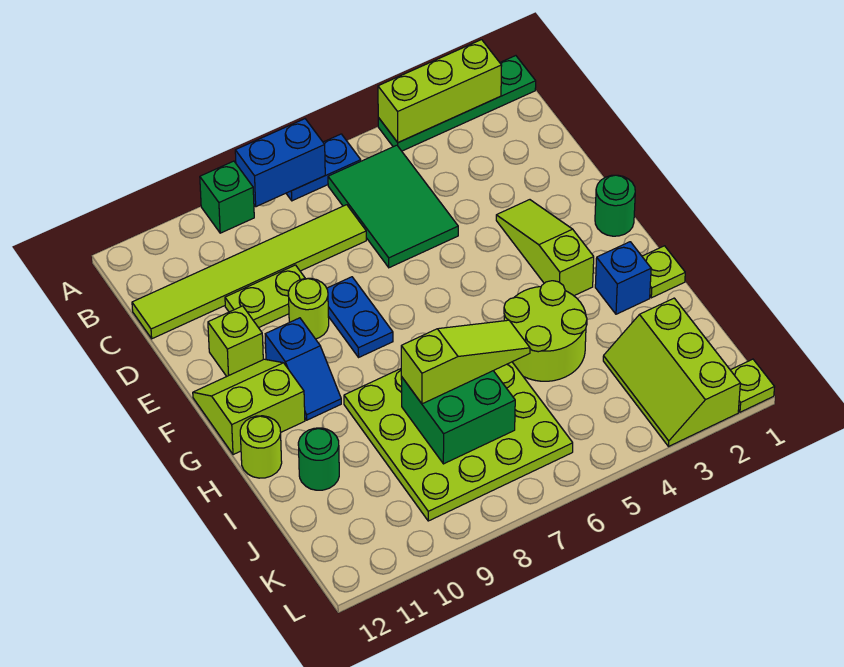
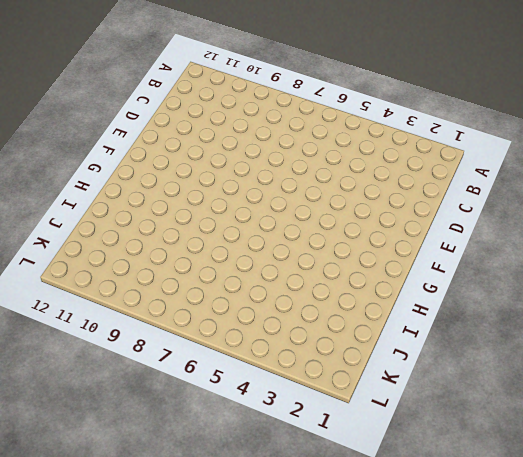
none -> green 1x4 plate [378,56,536,151]
none -> blue 1x2 plate [286,134,361,201]
none -> green 1x1 brick [200,161,254,233]

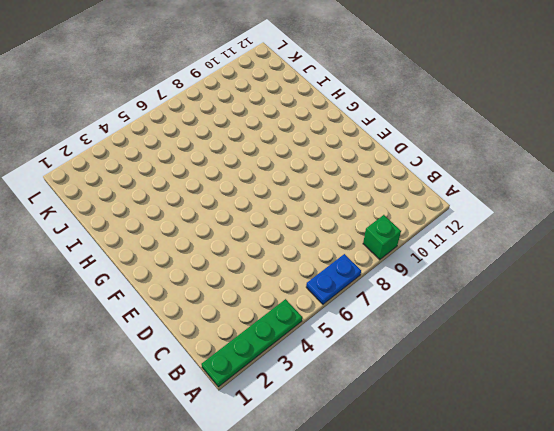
none -> green 2x3 tile [328,145,458,268]
none -> lime 1x6 tile [132,205,366,339]
none -> lime 1x2 plate [225,265,305,328]

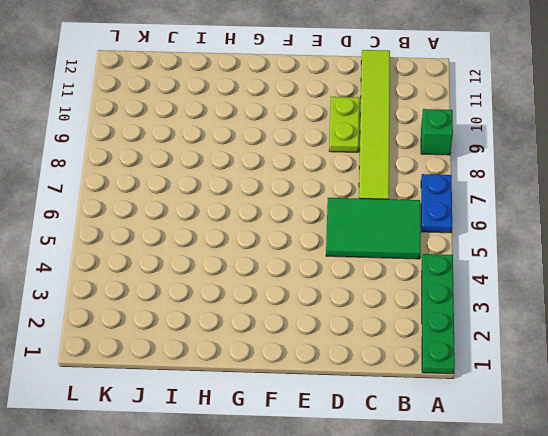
none -> lime 1x3 slope [496,200,594,296]
none -> blue 1x2 plate [327,277,393,357]
none -> lime 1x1 round brick [288,278,329,339]

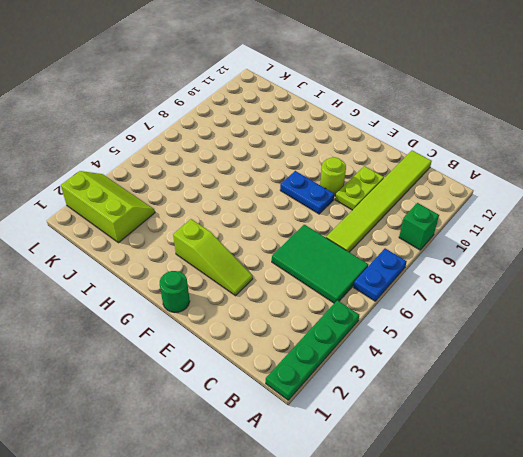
none -> lime 1x1 brick [208,306,263,376]
none -> blue 1x2 slope [265,318,341,420]
none -> lime 2x2 slope [193,359,305,455]

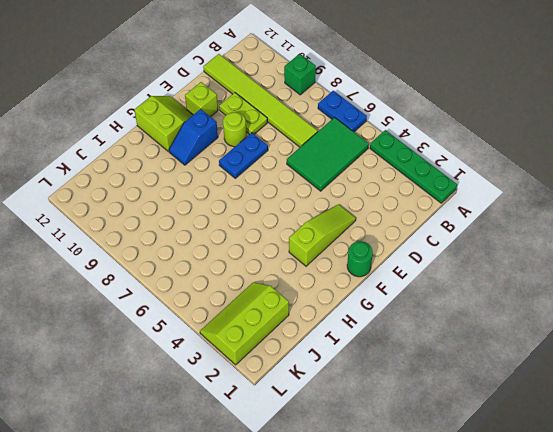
none -> lime 1x1 plate [642,246,685,298]
none -> blue 1x1 brick [595,242,651,314]
none -> lime 2x2 round brick [504,281,587,381]

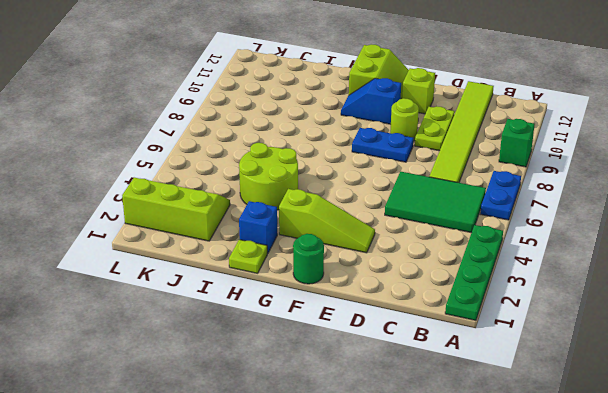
none -> lime 4x4 plate [344,362,573,521]
none -> lime 1x1 round brick [240,416,282,478]
none -> green 1x1 round brick [298,428,339,490]

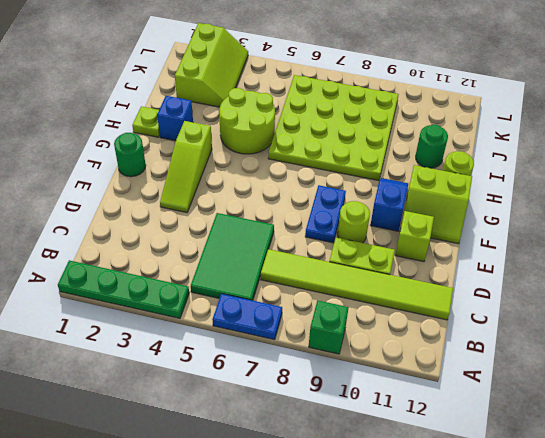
none -> lime 1x1 plate [731,359,774,412]
none -> lime 1x3 brick [378,40,502,143]
none -> blue 1x2 brick [235,119,325,207]

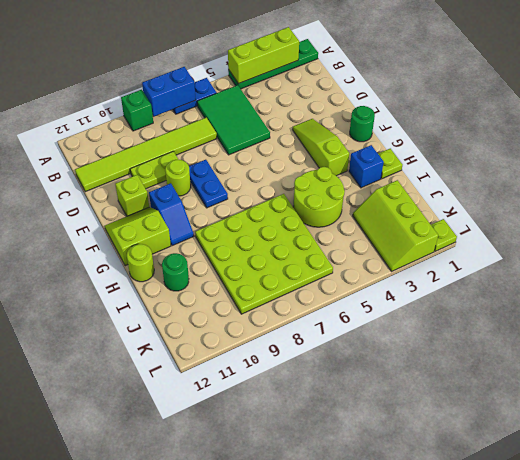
none -> green 2x2 brick [401,371,515,464]
none -> lime 1x3 slope [401,320,530,404]

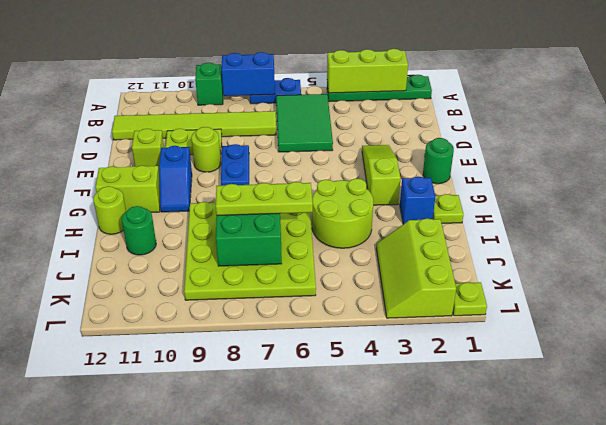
lime 1x3 plate [216,182,313,216] -> lime 1x3 slope [401,320,530,404]

